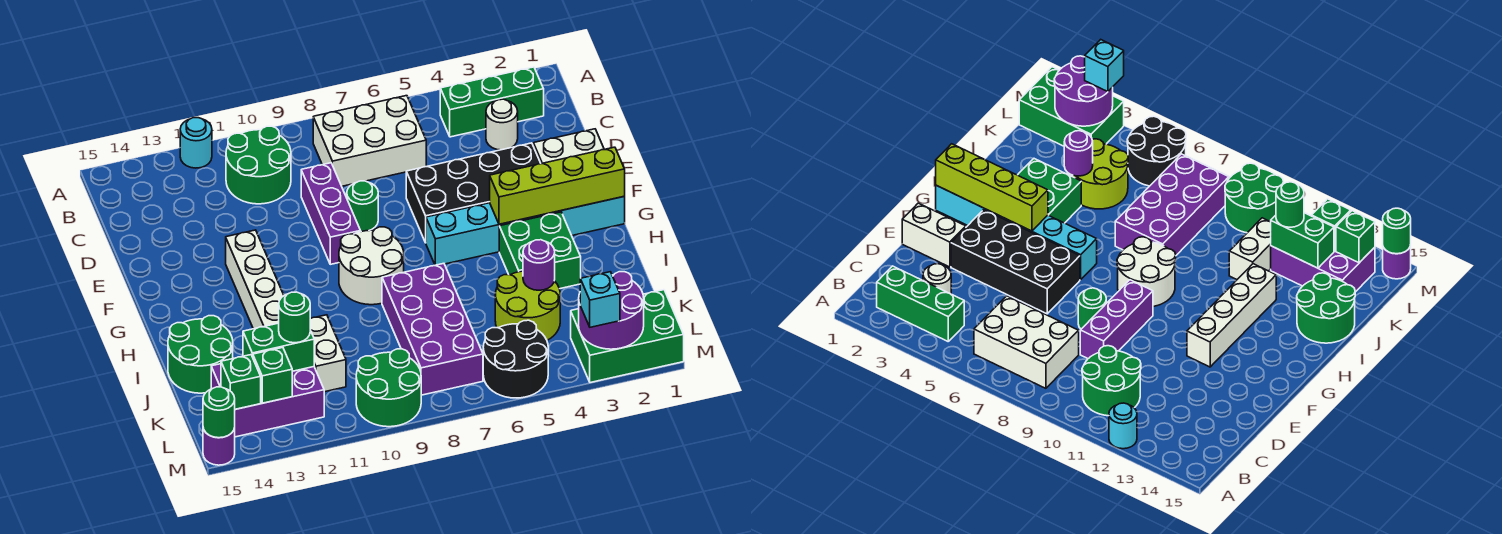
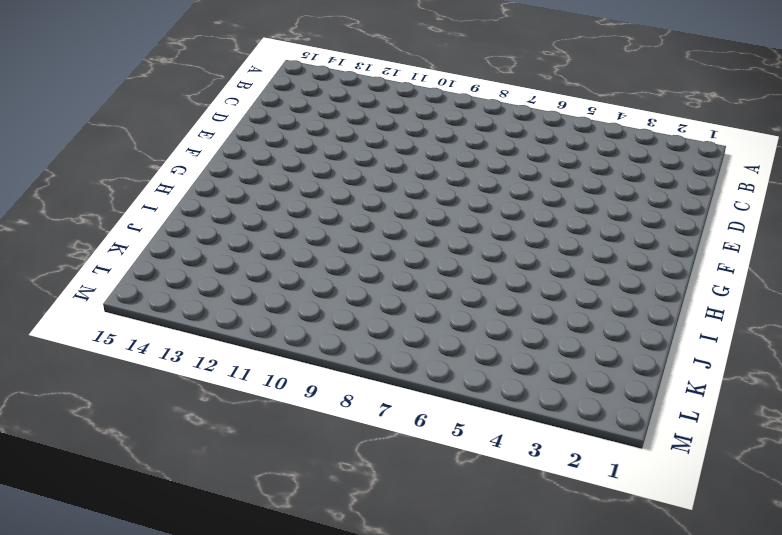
none -> cyan 1x1 round brick [180,118,212,168]
none -> green 1x3 brick [440,67,544,137]
none -> white 2x3 brick [313,96,426,186]
none -> green 2x2 round brick [226,126,291,204]

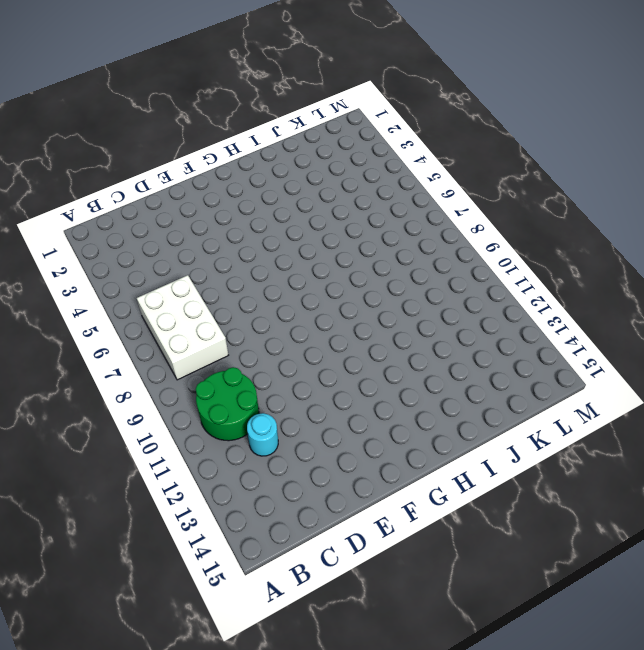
cyan 1x1 round brick [247,413,278,456] -> cyan 1x1 round brick moved to [180,118,212,168]
none -> green 1x3 brick [440,67,544,137]
none -> white 1x1 round brick [486,99,518,150]
none -> purple 1x3 brick [301,163,361,264]
none -> white 1x2 brick [533,129,604,164]

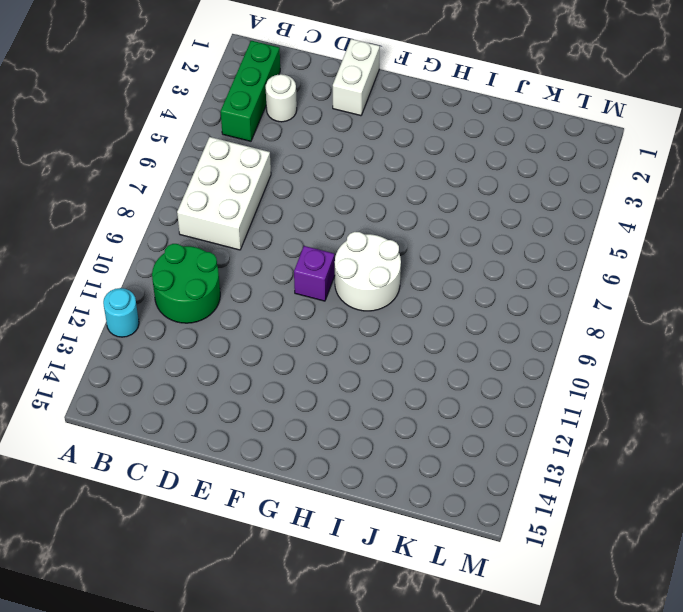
purple 1x1 brick [294,246,335,301] -> purple 1x3 brick [301,163,361,264]
none -> black 2x4 brick [406,143,541,243]
none -> green 1x1 round brick [347,181,378,232]
none -> white 1x4 brick [226,230,284,329]
none -> cyan 1x6 brick [426,197,625,265]

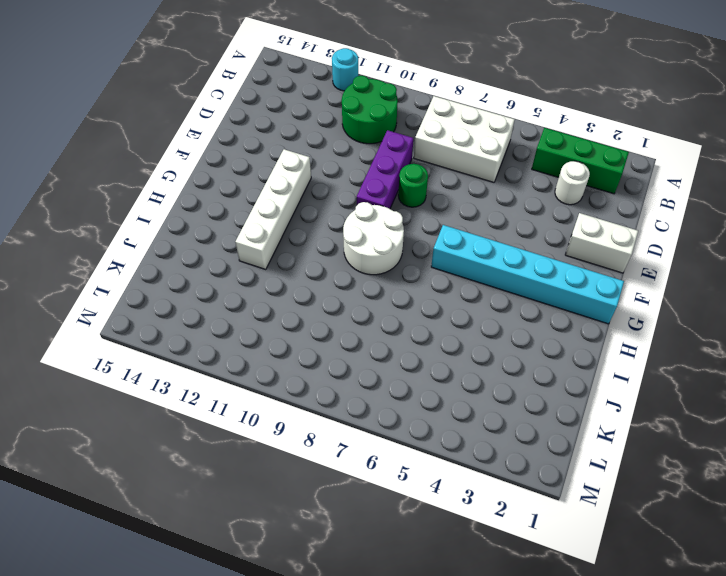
none -> black 2x4 brick [406,143,541,243]
none -> green 2x2 brick [499,212,581,289]
none -> purple 2x4 brick [382,263,483,395]
none -> green 2x2 round brick [168,316,233,393]

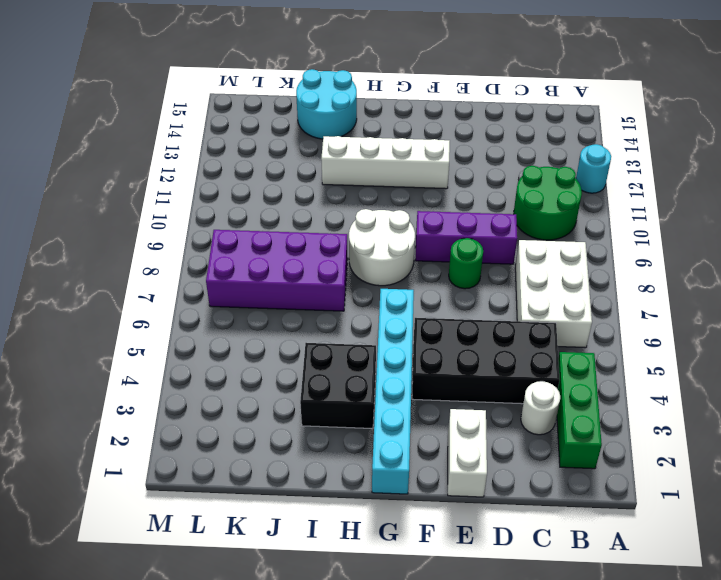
black 2x4 brick [412,318,560,404] -> black 2x4 brick turned to [406,143,541,243]
black 2x2 brick [300,343,376,429] -> green 2x2 brick [499,212,581,289]
cyan 2x2 round brick [296,69,357,139] -> green 2x2 round brick [168,316,233,393]
none -> lime 2x2 round brick [495,271,560,340]
none -> white 1x2 brick [310,315,346,392]
none -> purple 2x3 brick [211,364,324,437]
none -> green 2x3 brick [571,290,684,383]

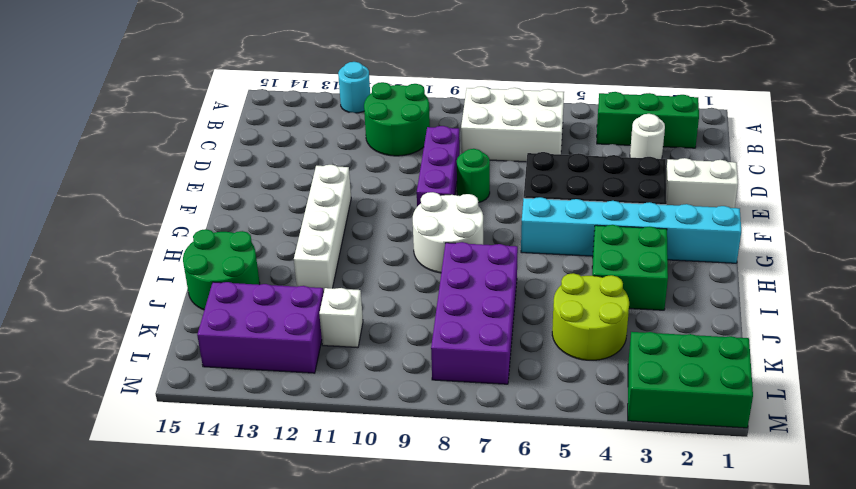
white 1x1 brick [319,288,363,348] -> white 1x2 brick [310,315,346,392]
none -> black 2x2 round brick [483,320,548,398]
none -> green 2x2 round brick [356,349,421,427]
none -> purple 1x1 round brick [203,428,235,465]
none -> lime 1x4 brick [490,147,625,224]

